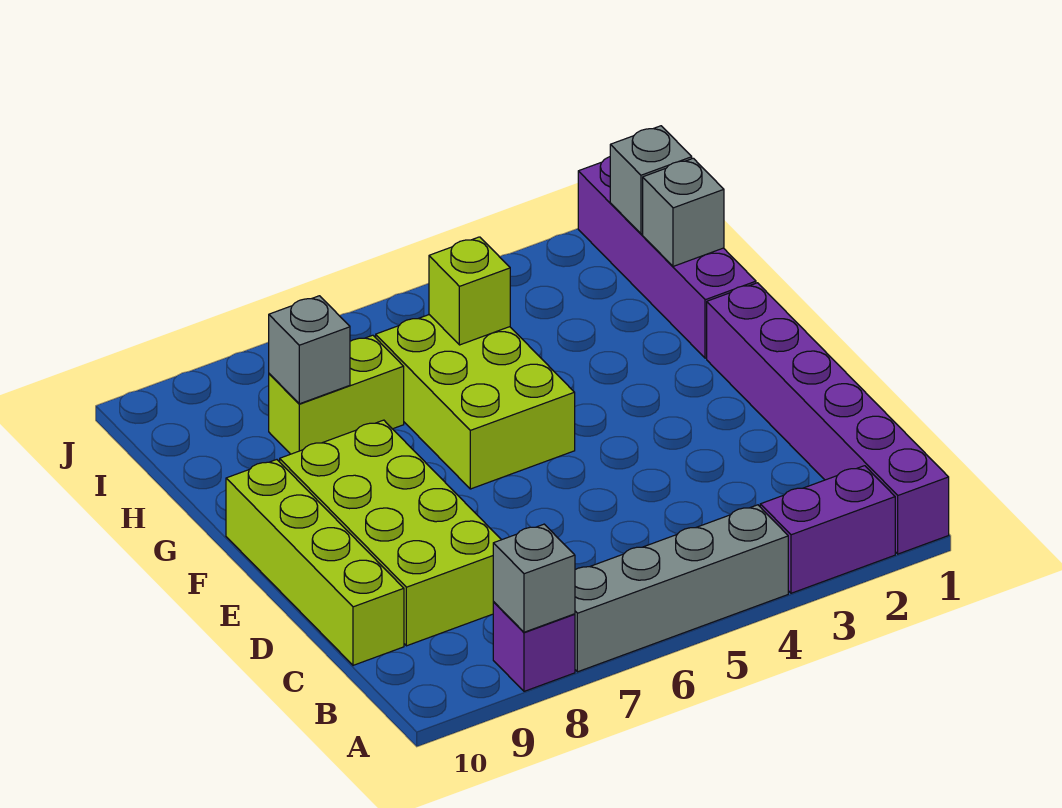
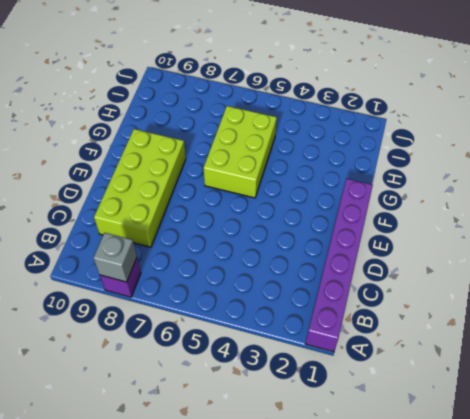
none -> purple 1x2 brick [760,466,895,593]
none -> grey 1x4 brick [575,505,788,672]
none -> lime 1x4 brick [226,460,404,665]

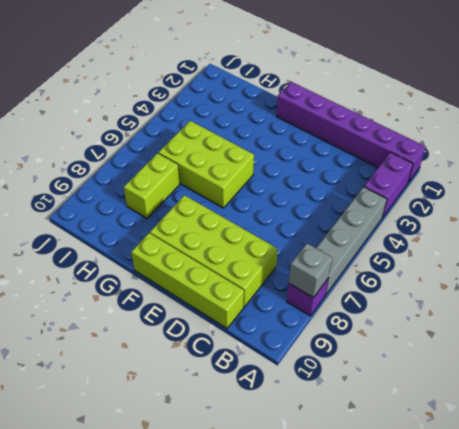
none -> purple 1x4 brick [578,157,756,358]
none -> grey 1x1 brick [643,158,724,266]
none -> lime 1x1 brick [429,237,510,345]

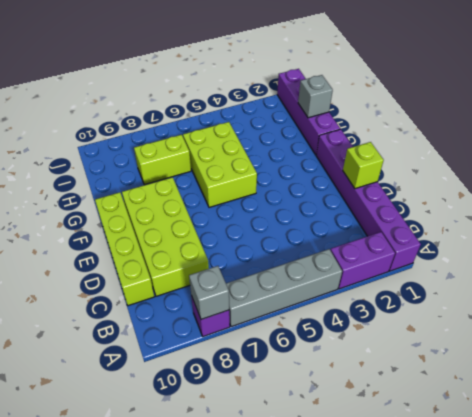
lime 1x1 brick [343,142,384,189] -> lime 1x1 brick moved to [429,237,510,345]
none -> grey 1x1 brick [269,296,350,404]
none -> grey 1x1 brick [610,126,692,234]

